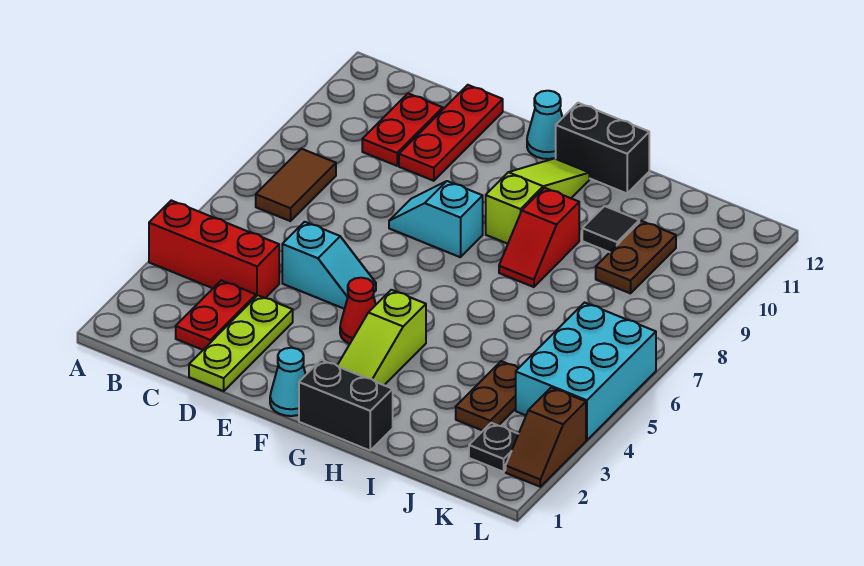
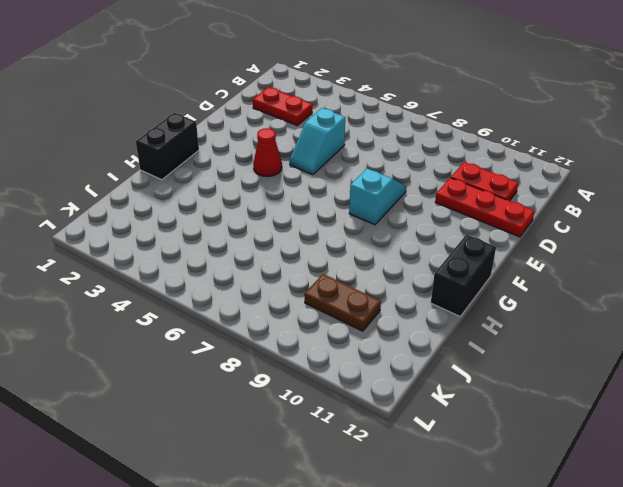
none -> red 1x3 brick [149,200,279,298]
none -> brown 1x2 tile [256,149,336,221]
none -> lime 1x3 plate [189,295,293,391]

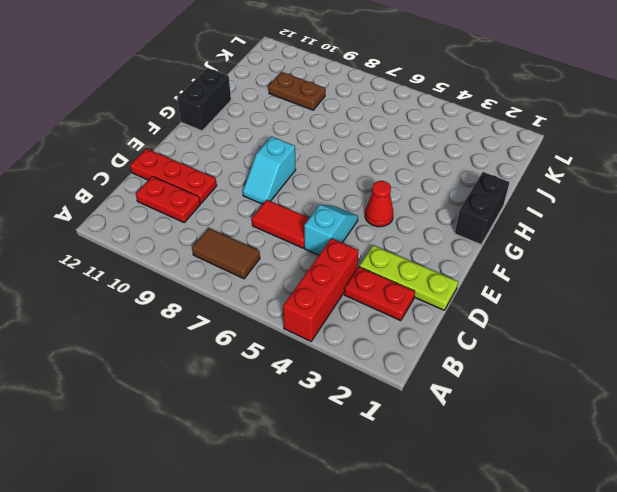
red 1x2 tile [252,200,309,248] -> none
none -> cyan 1x1 cone [270,348,306,416]
none -> cyan 1x1 cone [527,91,563,159]
none -> lime 1x3 slope [337,290,426,385]

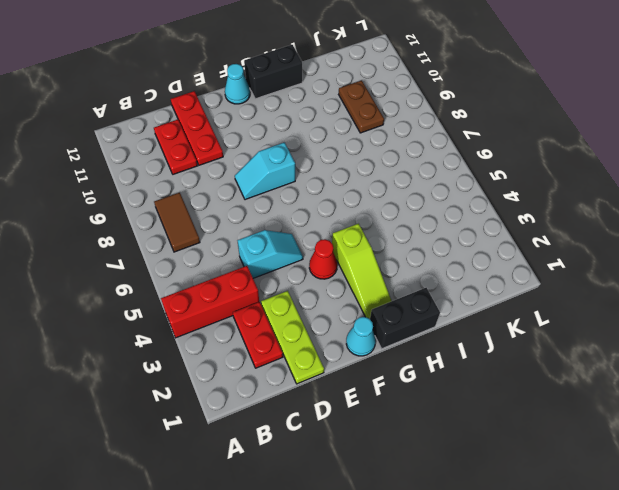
none -> lime 1x3 slope [486,159,589,244]
none -> red 1x2 slope [499,188,579,287]
none -> black 1x1 tile [582,206,639,252]

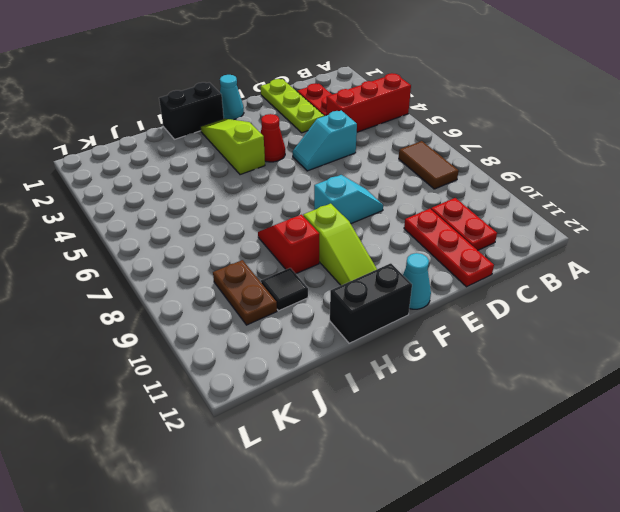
none -> brown 1x2 plate [456,361,518,431]
none -> black 1x1 plate [469,423,518,472]
none -> cyan 2x3 brick [516,303,656,440]

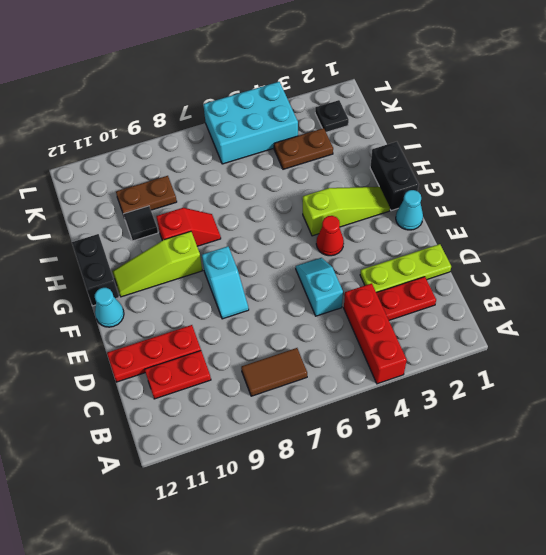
none -> brown 1x2 slope [506,388,586,487]

